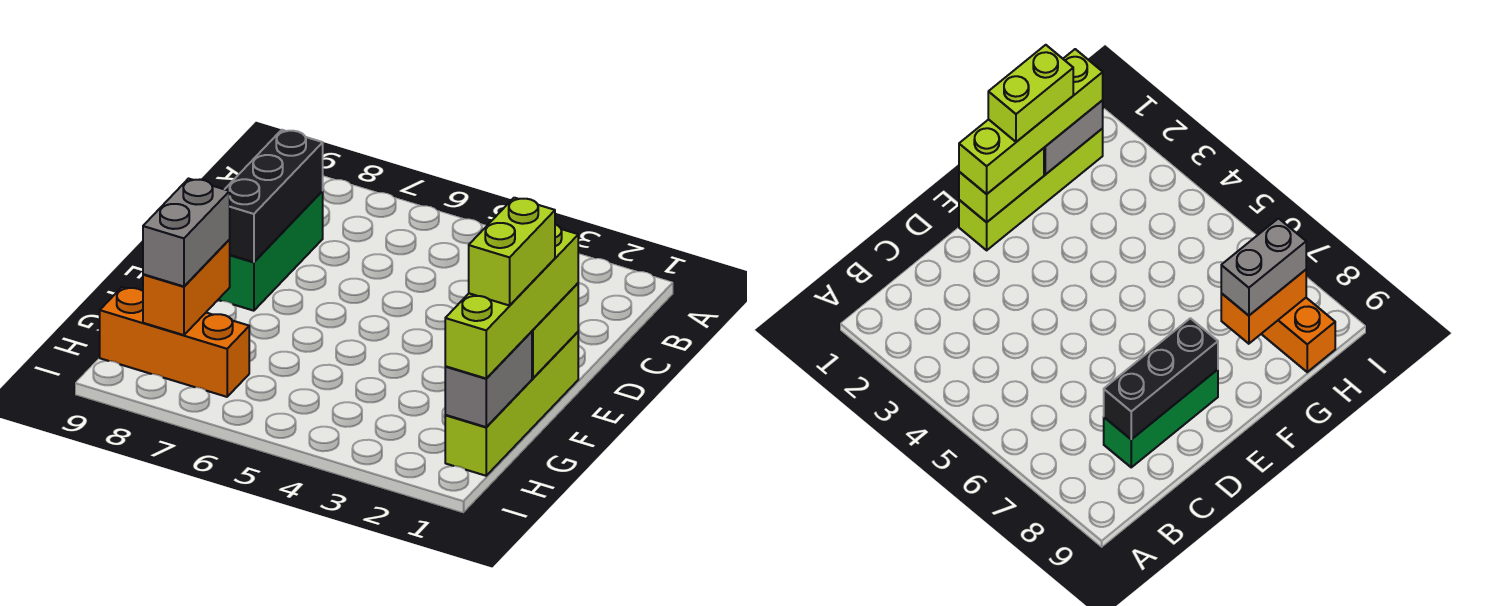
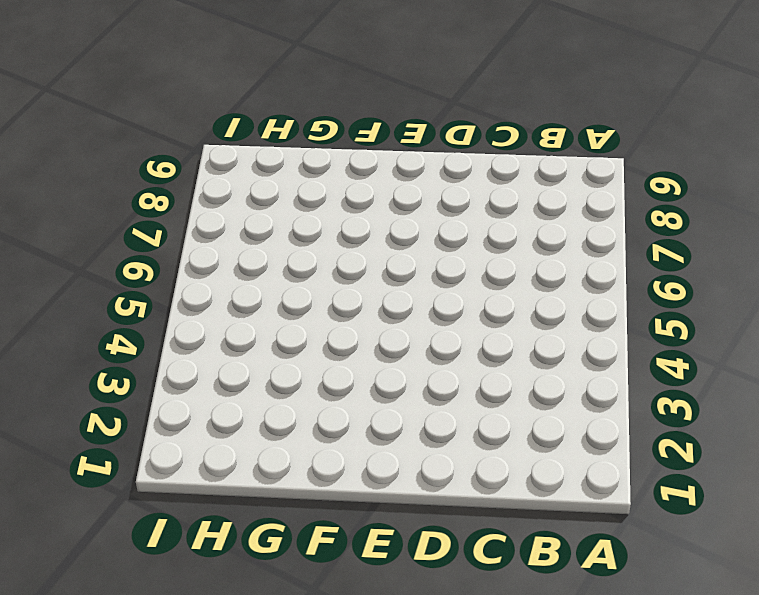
none -> green 1x3 brick [218,191,323,311]
none -> lime 1x4 brick [445,332,578,476]

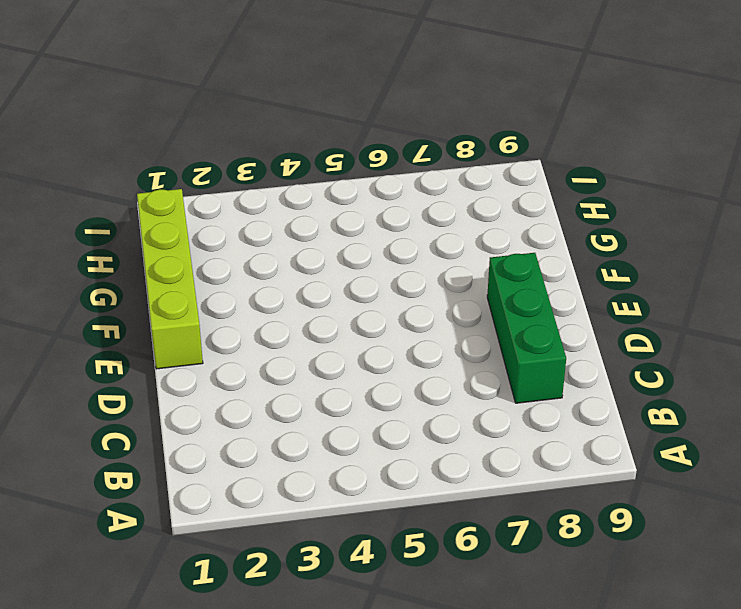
none -> orange 1x3 brick [100,287,249,397]
none -> black 1x3 brick [225,130,323,262]

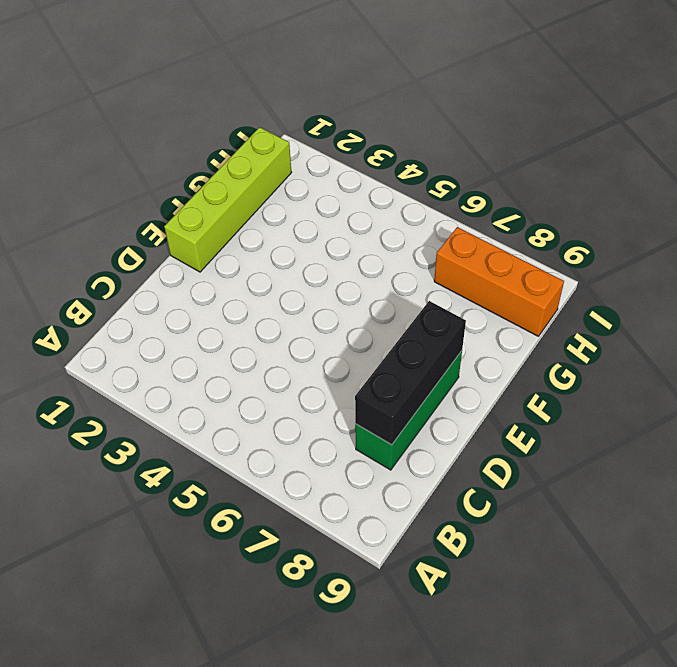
none -> lime 1x2 brick [532,283,578,378]
none -> grey 1x2 brick [445,332,532,427]

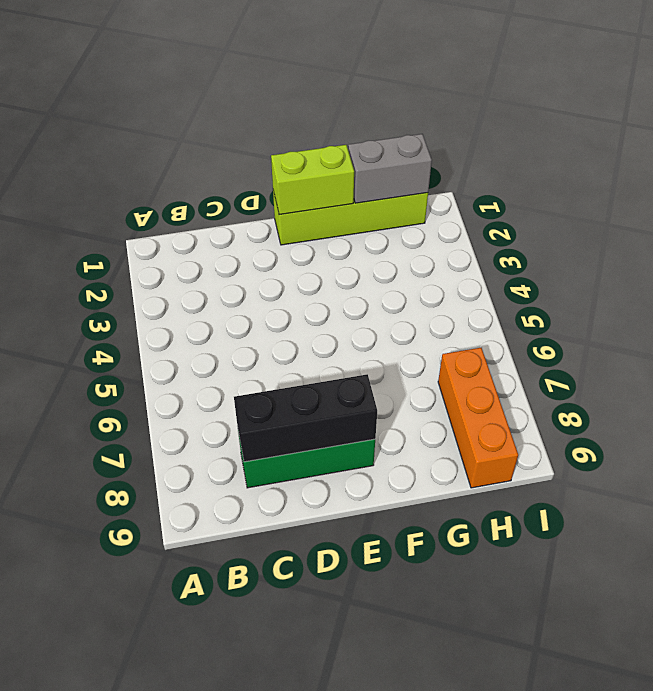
none -> orange 1x2 brick [143,240,230,335]
none -> lime 1x4 brick [445,224,578,378]

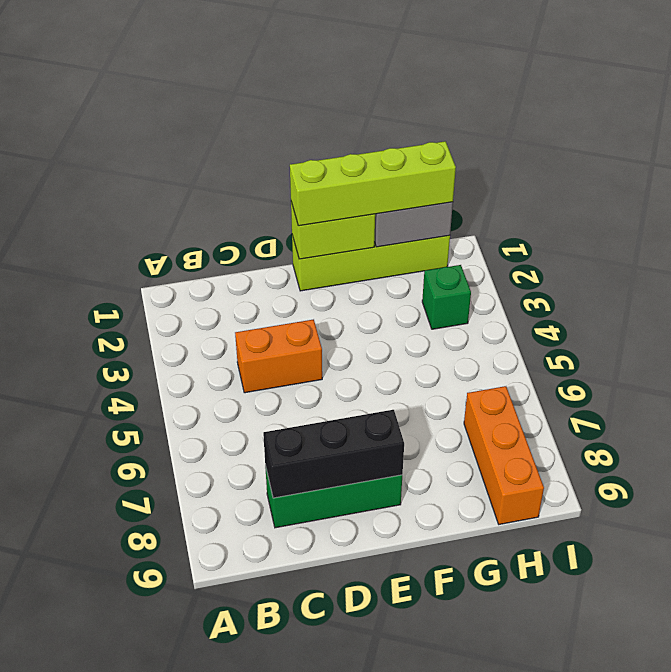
orange 1x2 brick [235,319,322,393] -> orange 1x2 brick moved to [143,240,230,335]
green 1x1 brick [422,265,471,329] -> none
none -> grey 1x2 brick [143,179,230,286]
none -> lime 1x2 brick [469,198,555,306]

